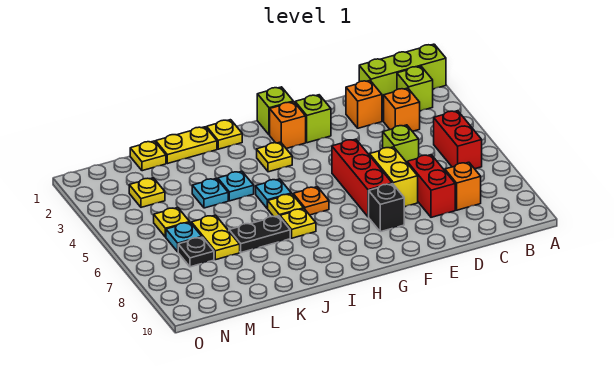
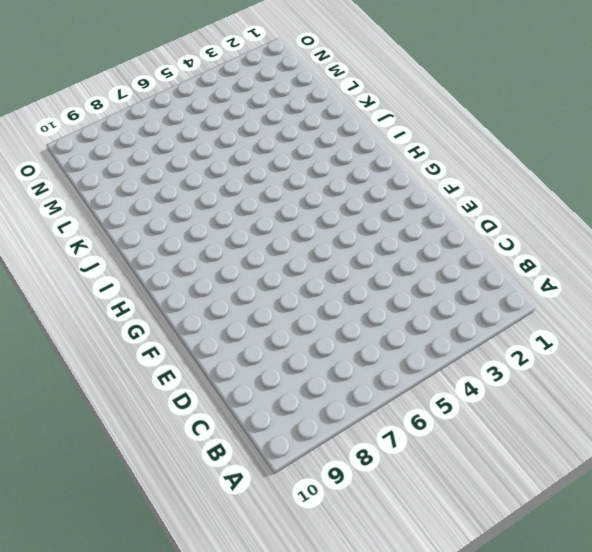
none -> lime 1x3 brick [359,44,446,103]
none -> lime 1x1 brick [397,66,433,111]
none -> red 1x2 brick [434,111,482,169]
none -> orange 1x1 brick [384,88,420,131]

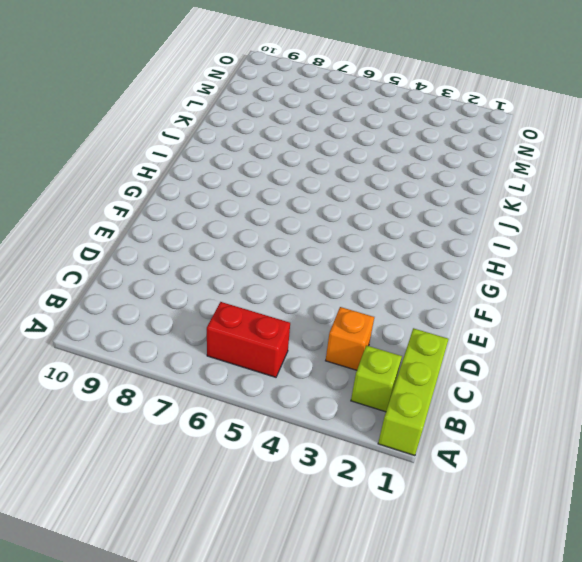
none -> orange 1x1 brick [445,162,481,210]
none -> orange 1x1 brick [346,81,382,128]
none -> lime 1x1 brick [383,125,419,162]
none -> red 1x2 brick [407,155,455,217]

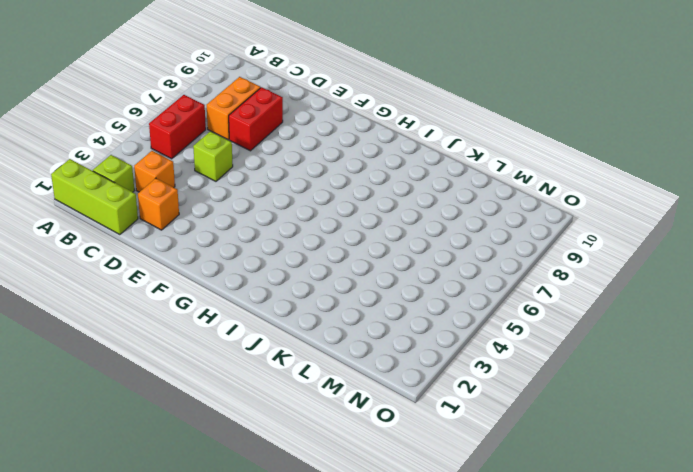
orange 1x2 brick [207,77,261,140] -> orange 1x1 brick [445,162,481,210]
none -> yellow 1x2 brick [370,147,418,207]
none -> lime 1x1 brick [295,95,331,143]
none -> red 1x3 brick [332,139,392,217]
none -> black 1x1 brick [369,184,404,232]

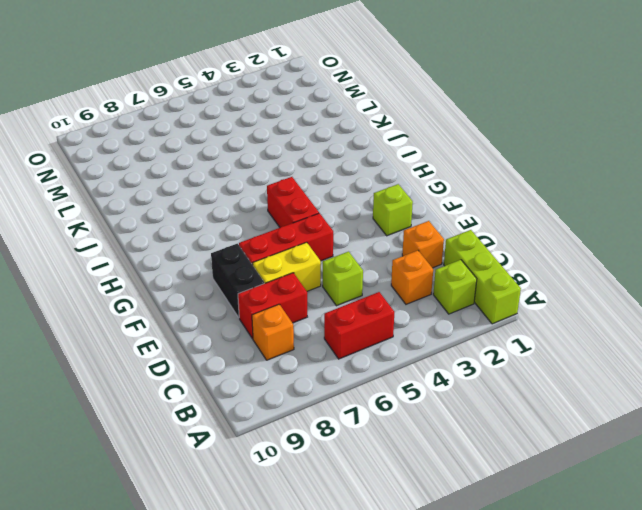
black 1x2 brick [211,244,264,317] -> black 1x1 brick [369,184,404,232]
red 1x2 brick [267,177,319,228] -> none
none -> lime 1x1 brick [257,87,293,135]
none -> orange 1x1 brick [270,102,306,148]
none -> yellow 1x1 plate [257,142,292,172]
none -> orange 1x1 plate [293,187,329,215]

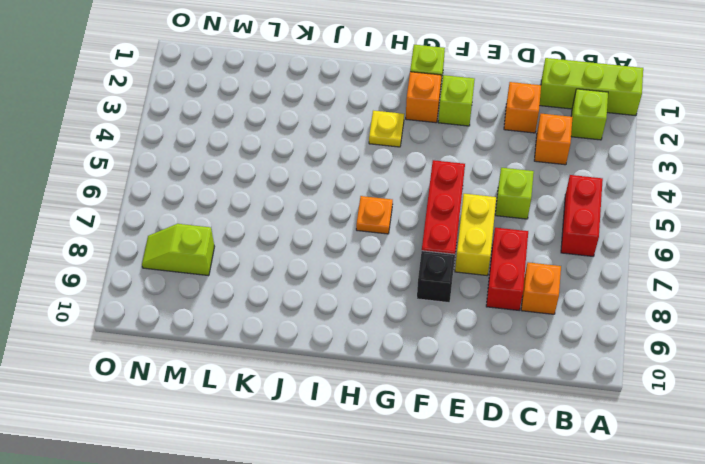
lime 1x2 slope [142,224,215,276] -> none
none -> yellow 1x1 plate [207,120,242,149]
none -> cyan 1x1 plate [256,179,291,208]
none -> yellow 1x1 plate [267,194,304,217]
none -> yellow 1x1 plate [280,209,316,238]

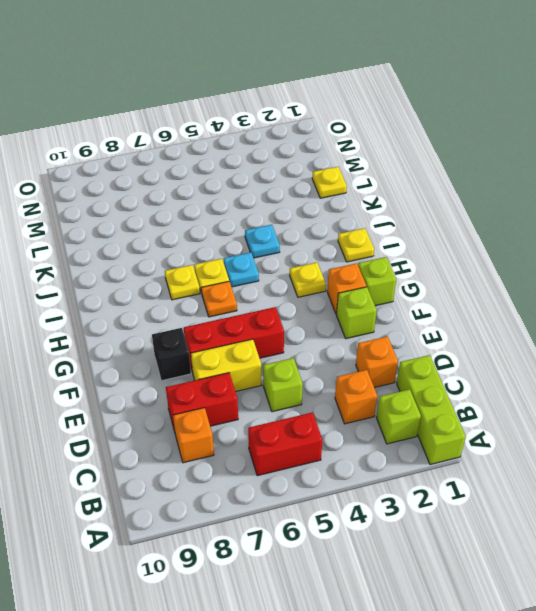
none -> yellow 1x2 plate [156,127,217,164]
none -> black 1x2 plate [229,216,290,252]
none -> cyan 1x1 plate [192,178,228,208]
none -> yellow 1x2 plate [191,215,240,260]

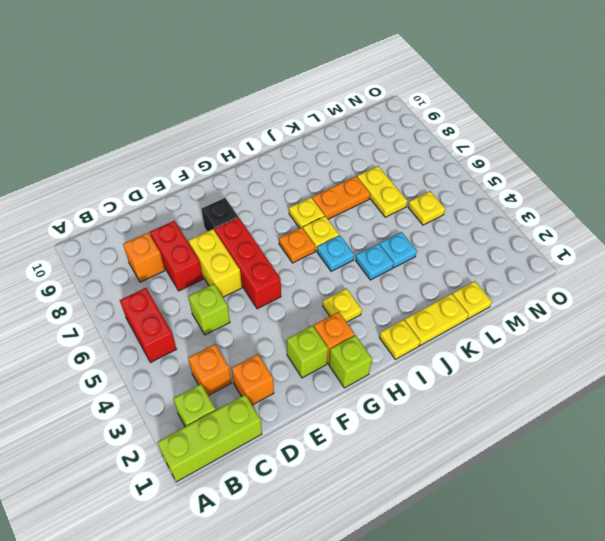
orange 1x2 plate [312,176,370,219] -> black 1x2 plate [229,216,290,252]
none -> yellow 1x1 plate [129,178,165,207]
none -> cyan 1x1 plate [166,222,202,252]
none -> black 1x1 plate [178,237,214,267]

